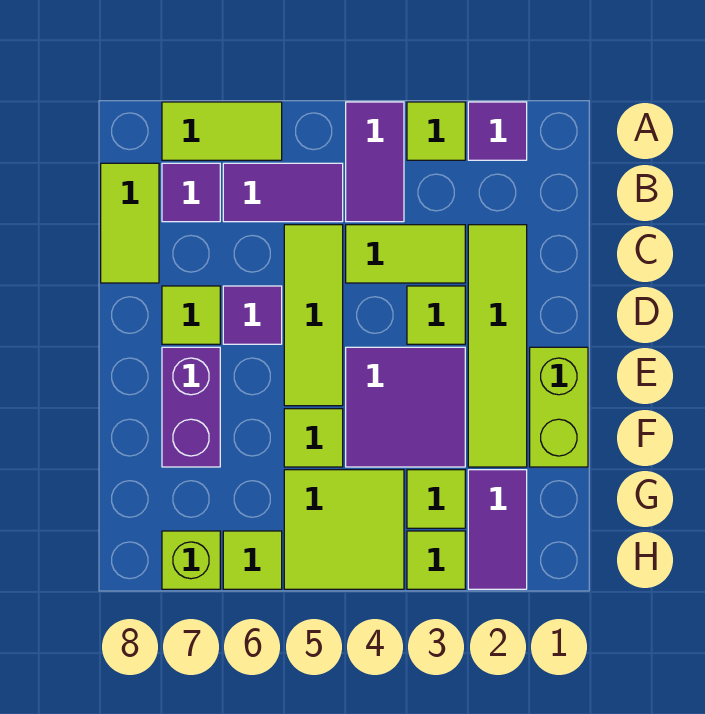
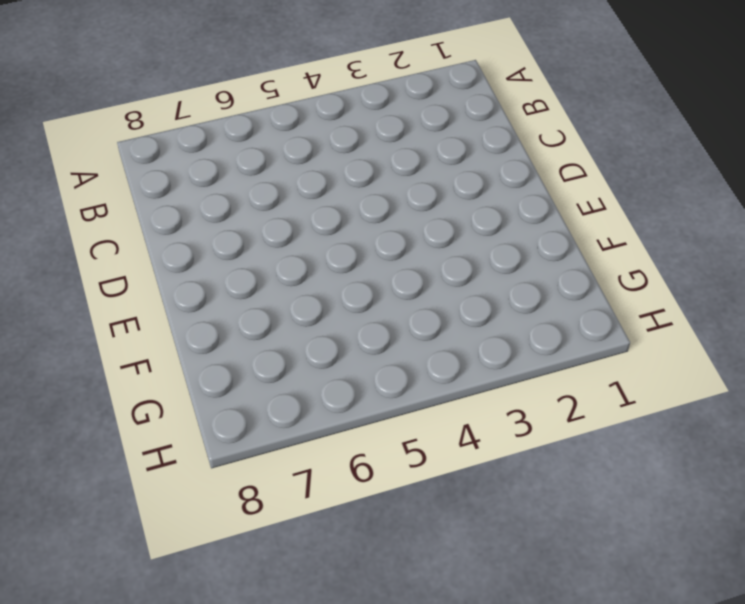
none -> purple 1x1 tile [468,102,527,160]
none -> lime 1x1 tile [407,102,465,160]
none -> purple 1x2 tile [346,102,404,222]

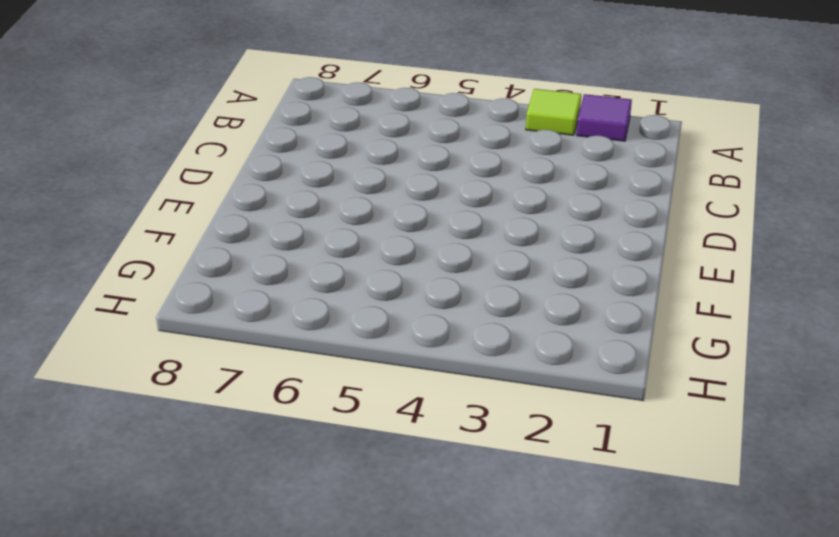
none -> purple 1x2 tile [346,102,404,222]
none -> lime 1x2 tile [162,102,282,160]
none -> purple 1x2 tile [223,163,343,222]

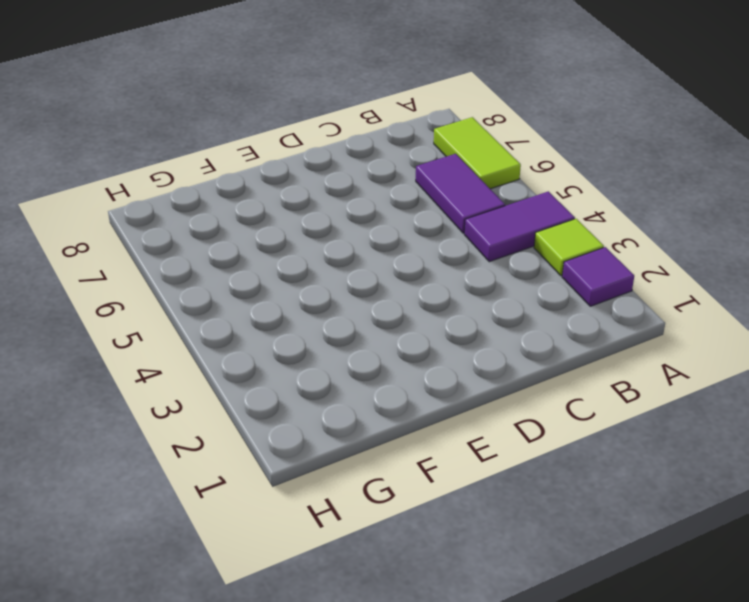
none -> purple 1x1 tile [162,163,220,222]
none -> lime 1x2 tile [101,163,159,283]
none -> lime 1x4 tile [468,225,527,467]

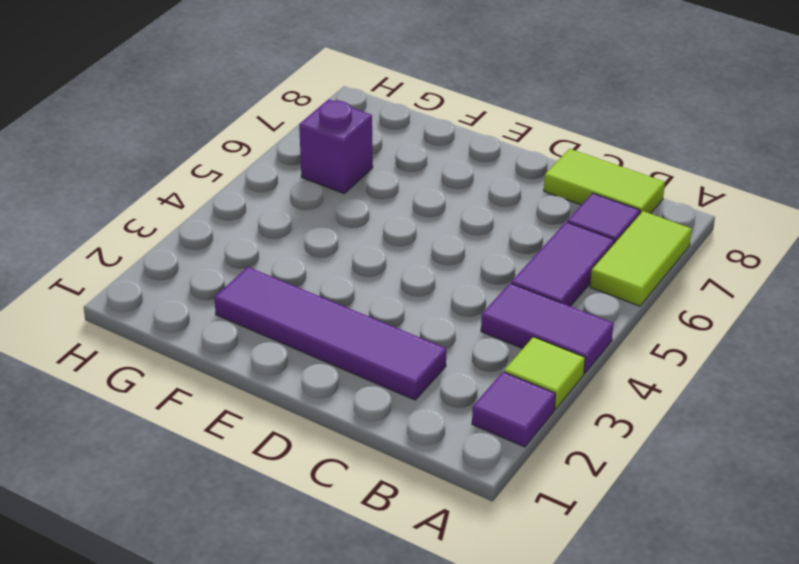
purple 1x4 tile [214,267,446,400] -> lime 1x4 tile [468,225,527,467]
purple 1x1 brick [299,99,373,193] -> none
none -> lime 1x2 tile [346,225,465,283]
none -> lime 1x3 tile [284,225,343,406]
none -> lime 1x1 tile [407,286,465,344]

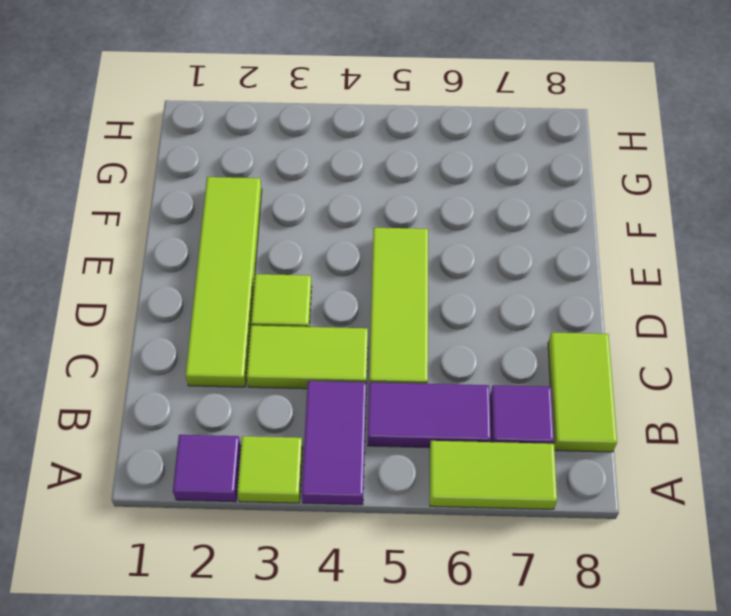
none -> purple 1x1 tile [223,286,282,344]
none -> lime 1x1 tile [162,286,220,344]
none -> lime 1x2 brick [530,347,588,467]

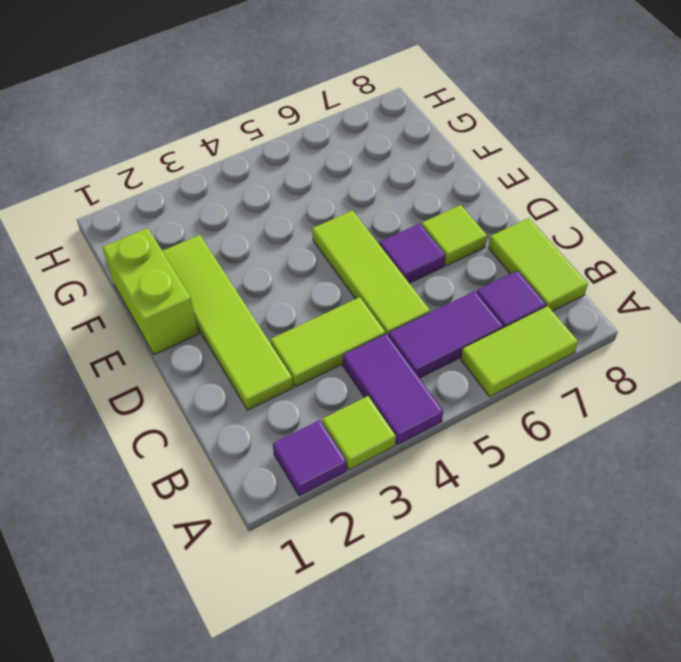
none -> lime 1x1 tile [407,286,465,344]
none -> purple 2x2 tile [346,347,465,467]
none -> purple 1x2 brick [162,347,220,467]

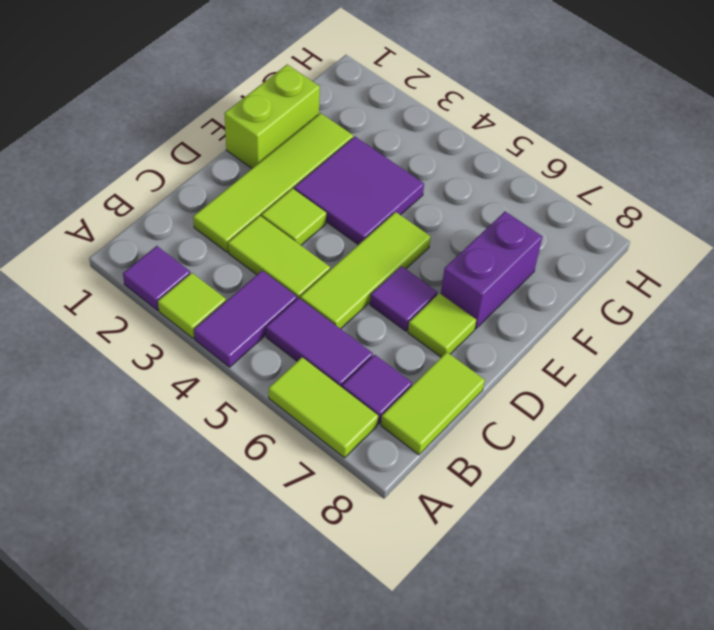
none -> lime 1x1 tile [284,409,343,467]
none -> purple 1x2 tile [468,470,527,589]
none -> lime 1x1 tile [407,470,465,528]

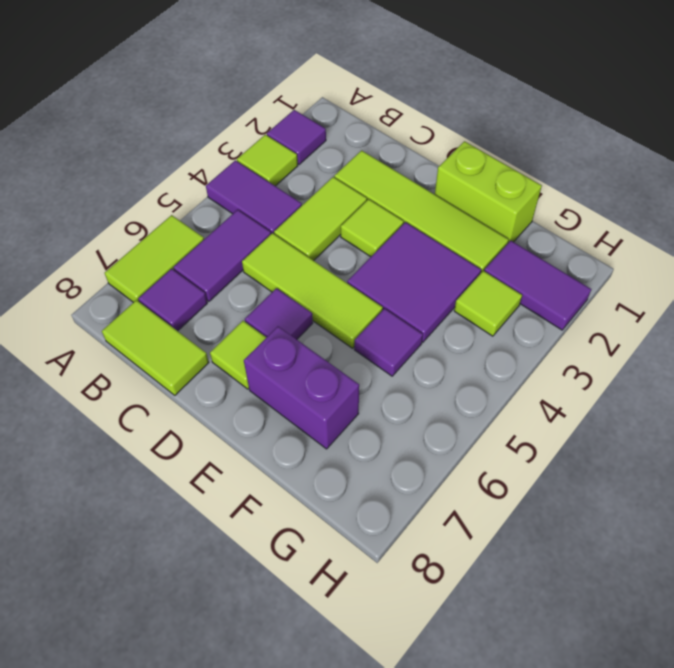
purple 1x1 tile [354,309,423,376] -> lime 1x1 tile [284,409,343,467]
none -> lime 2x2 tile [284,470,404,589]
none -> lime 1x1 tile [407,531,465,589]
none -> lime 1x1 tile [223,531,282,589]

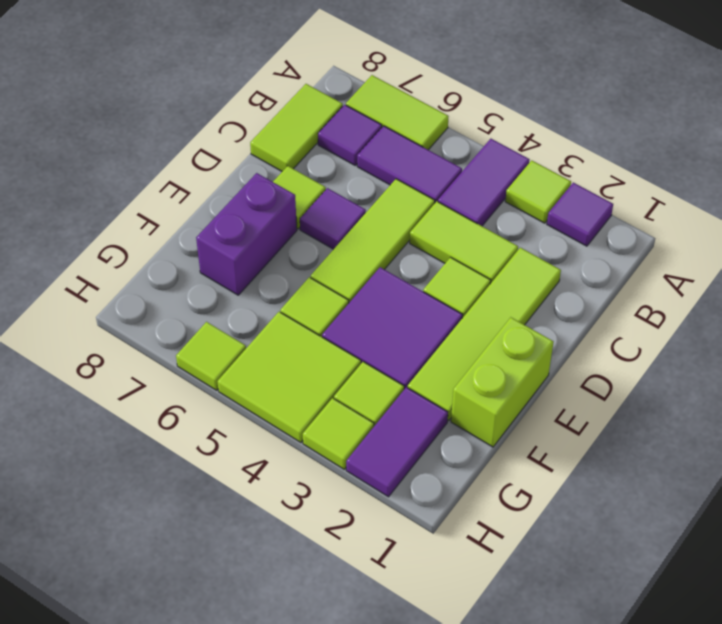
none -> lime 1x1 brick [162,531,220,589]

